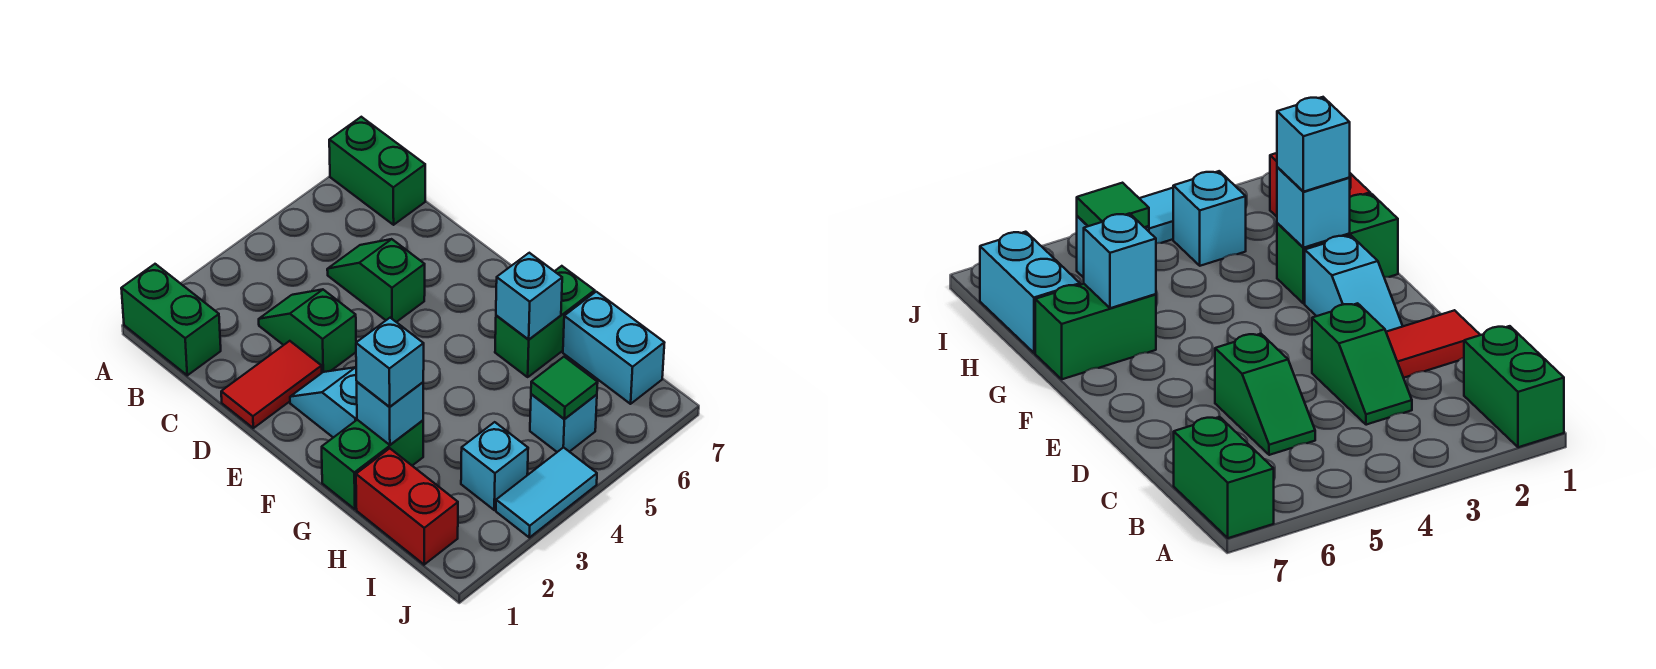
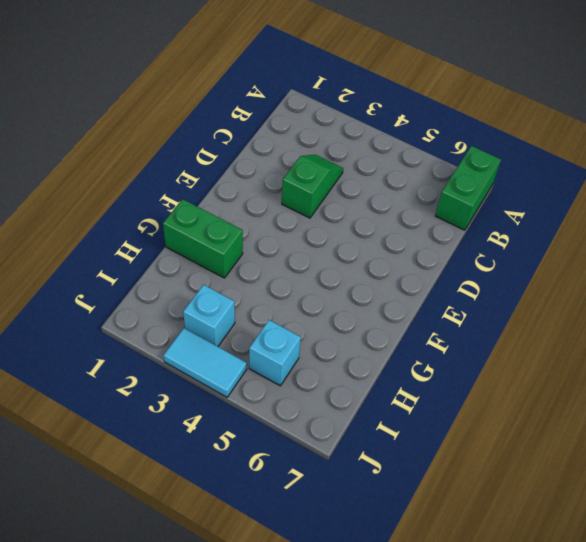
none -> green 1x2 brick [121,264,221,375]
none -> green 1x2 slope [327,239,425,322]
none -> red 1x2 tile [221,341,322,428]

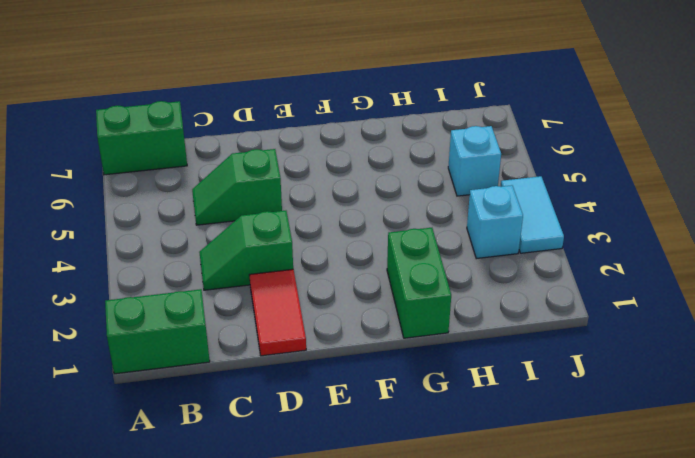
none -> cyan 1x2 slope [290,367,357,438]
none -> green 1x2 brick [495,266,595,377]
none -> red 1x2 brick [356,448,458,565]

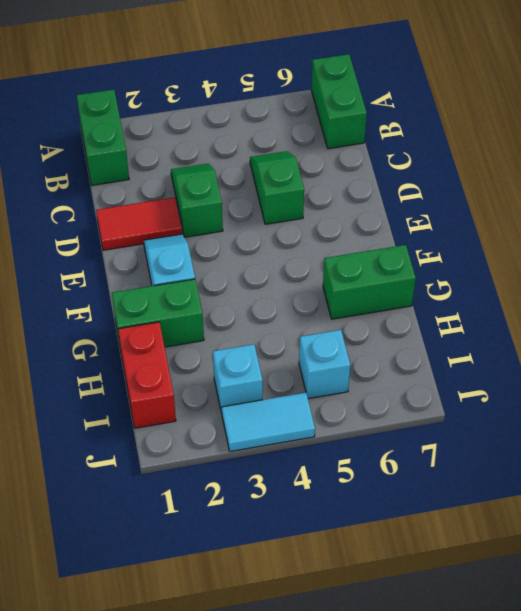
none -> cyan 1x2 brick [563,292,664,404]
none -> cyan 1x1 brick [357,382,423,445]
none -> cyan 1x1 brick [496,253,562,340]

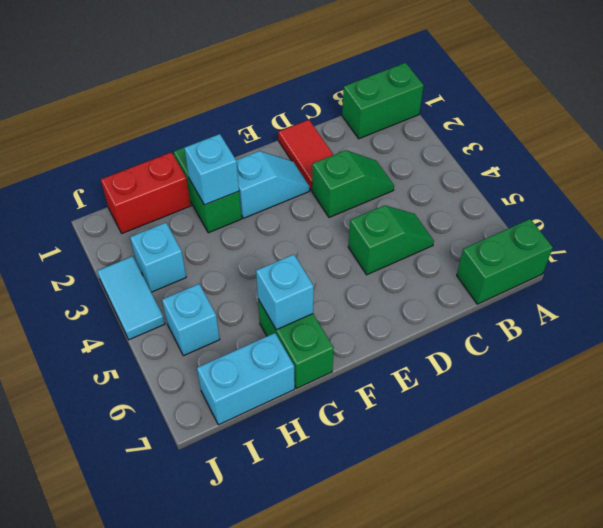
none -> green 1x1 tile [531,357,598,419]
none -> cyan 1x1 brick [356,318,424,407]

